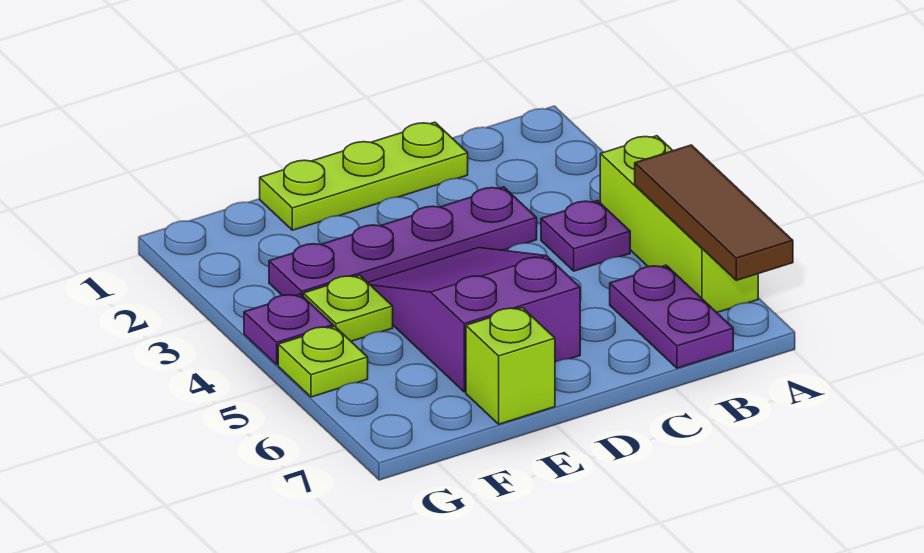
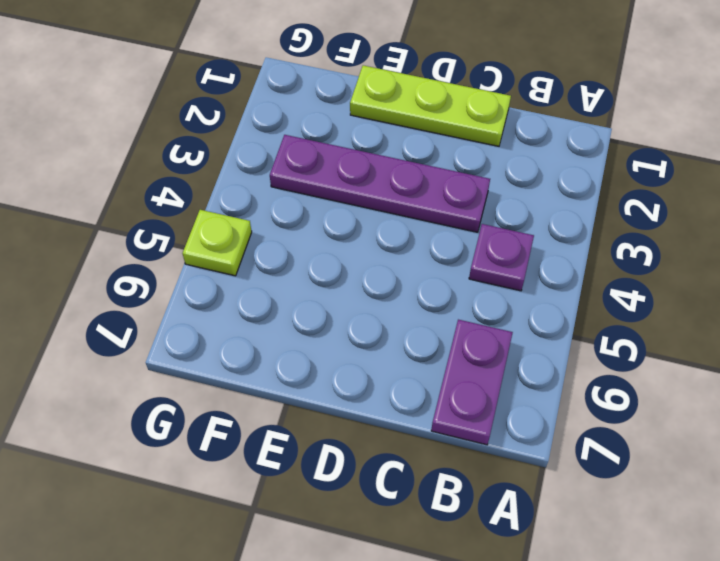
none -> lime 1x3 brick [600,136,758,312]
none -> purple 2x3 slope [368,248,580,392]

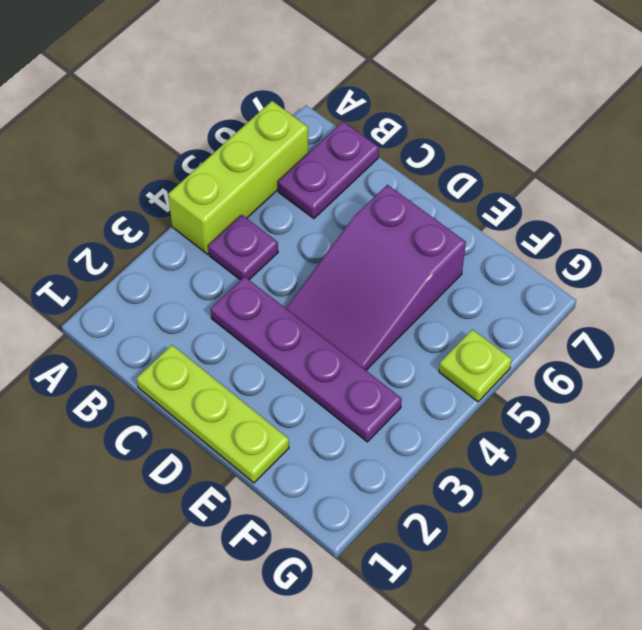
none -> lime 1x1 brick [466,308,555,424]
none -> lime 1x1 plate [303,275,393,341]

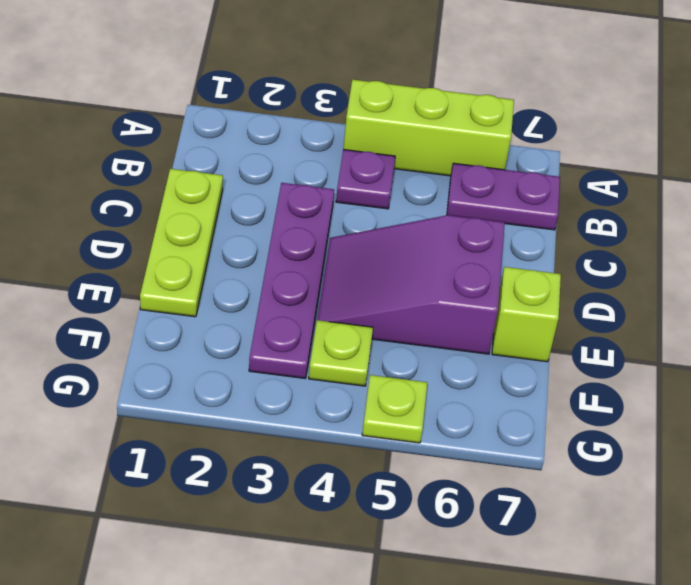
none -> purple 1x1 plate [244,294,333,365]
none -> brown 1x3 tile [635,145,793,280]

